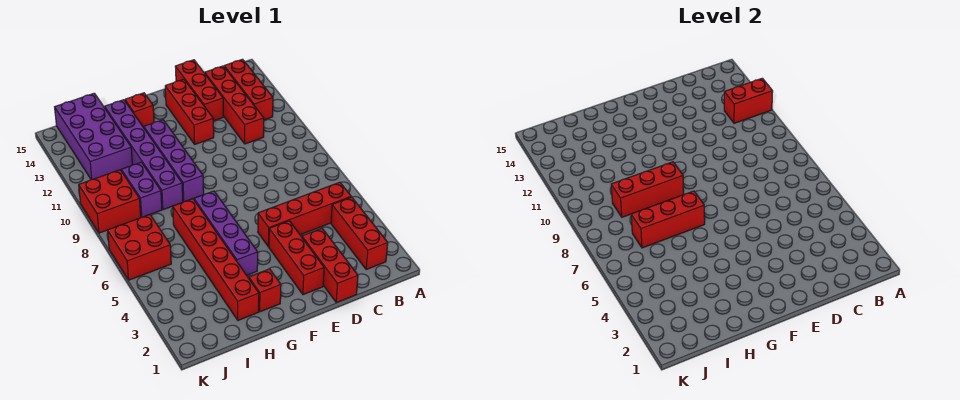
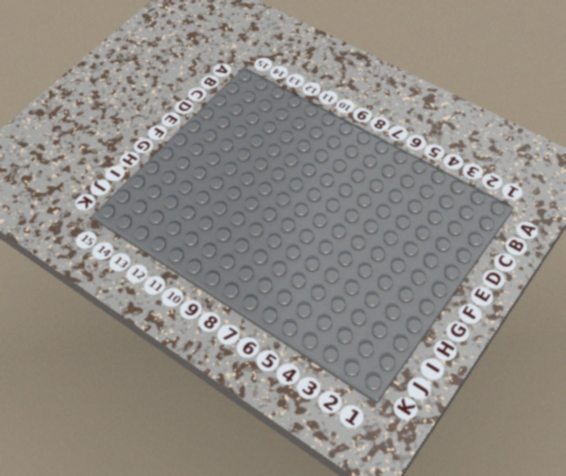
none -> red 1x3 brick [331,197,388,269]
none -> red 1x4 brick [258,182,351,247]
none -> red 1x3 brick [224,59,273,120]

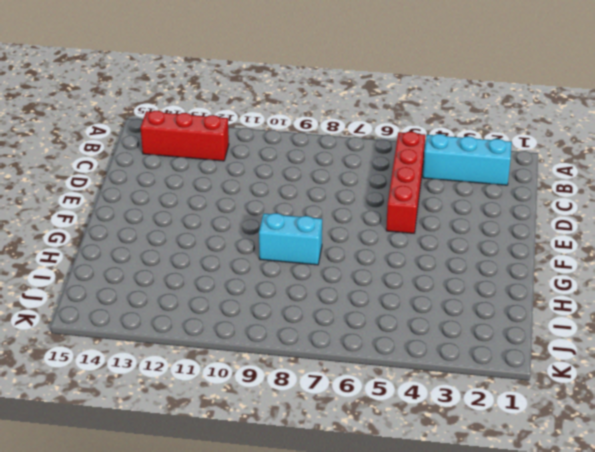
cyan 1x3 brick [423,134,512,185] -> red 1x3 brick [331,197,388,269]
cyan 1x2 brick [259,213,322,265] -> purple 1x4 brick [144,120,204,202]
none -> red 1x4 brick [205,66,264,144]
none -> red 1x3 brick [302,228,358,303]
none -> red 1x3 brick [175,60,223,121]

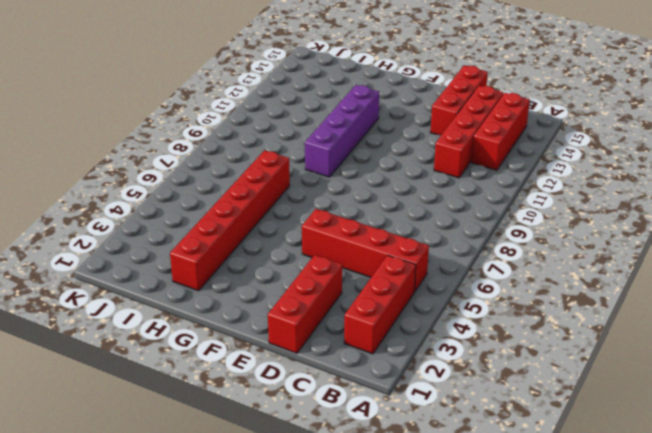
none -> red 1x3 brick [269,221,324,295]
none -> red 1x3 brick [165,79,214,144]
none -> red 1x1 brick [249,269,281,312]

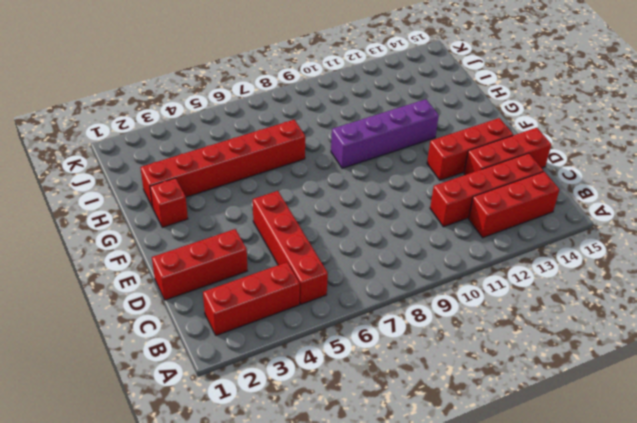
none -> red 1x3 brick [269,221,324,295]
none -> purple 1x4 brick [194,191,258,275]
none -> red 1x1 brick [125,93,154,128]

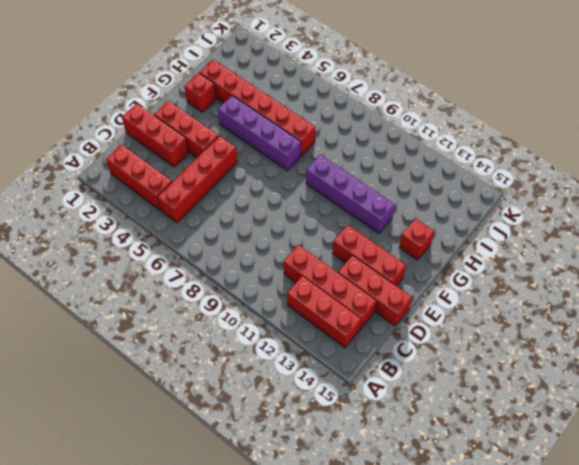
none -> purple 1x6 brick [105,100,183,210]
none -> purple 1x2 brick [121,162,162,217]
none -> purple 2x4 brick [55,93,132,180]

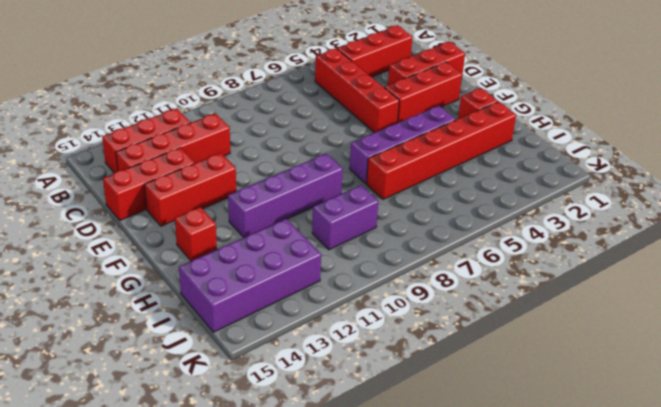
none -> purple 1x6 brick [105,100,183,210]
none -> red 2x2 brick [108,215,171,280]
none -> red 2x2 brick [79,170,141,233]

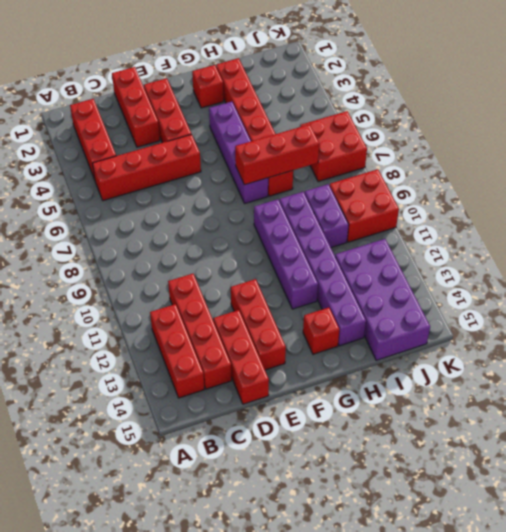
none -> red 1x2 brick [724,78,773,123]
none -> red 1x3 brick [611,162,684,217]

